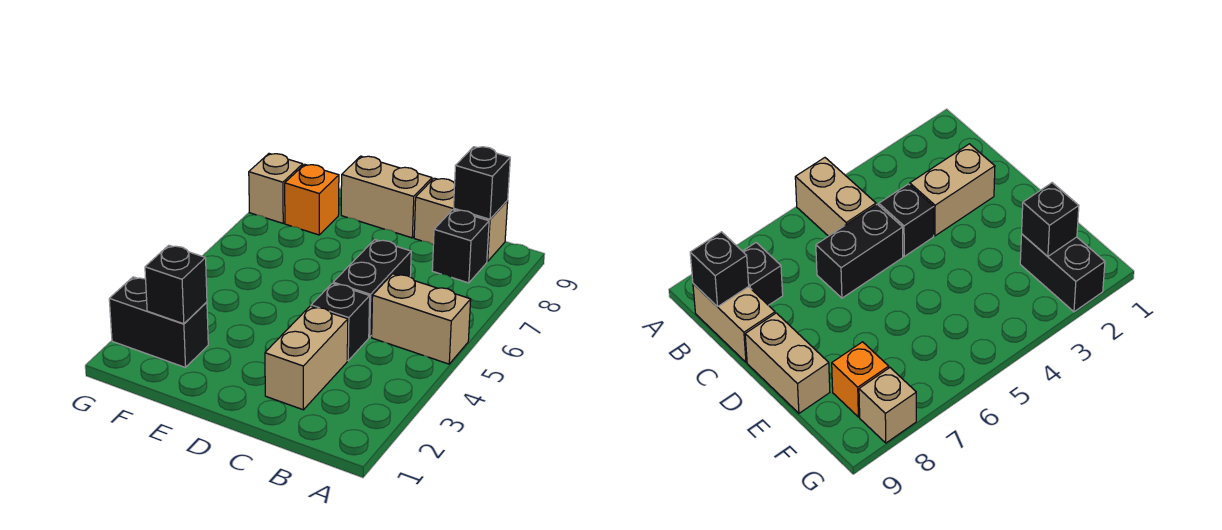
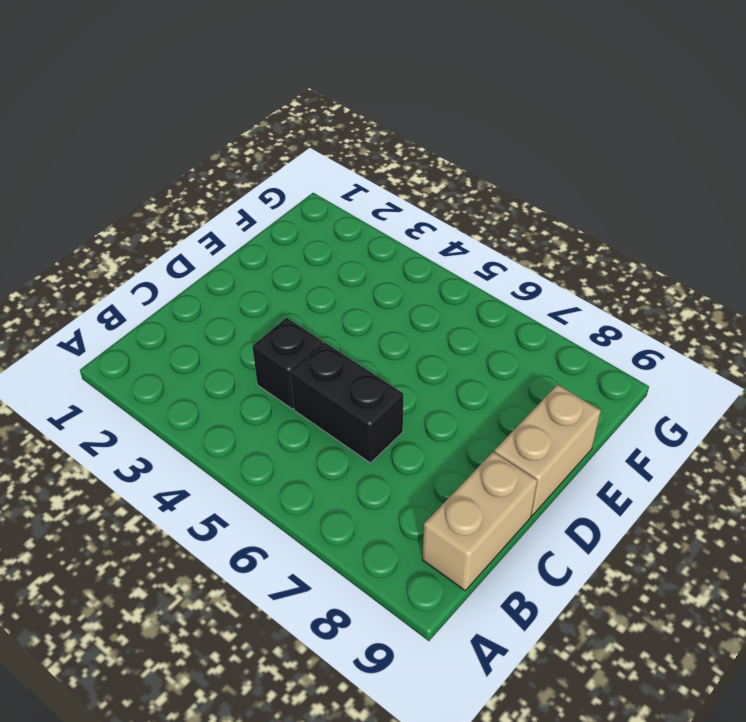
none -> tan 1x2 brick [372,274,471,364]
none -> black 1x1 brick [432,210,489,283]
none -> tan 1x2 brick [265,306,348,410]

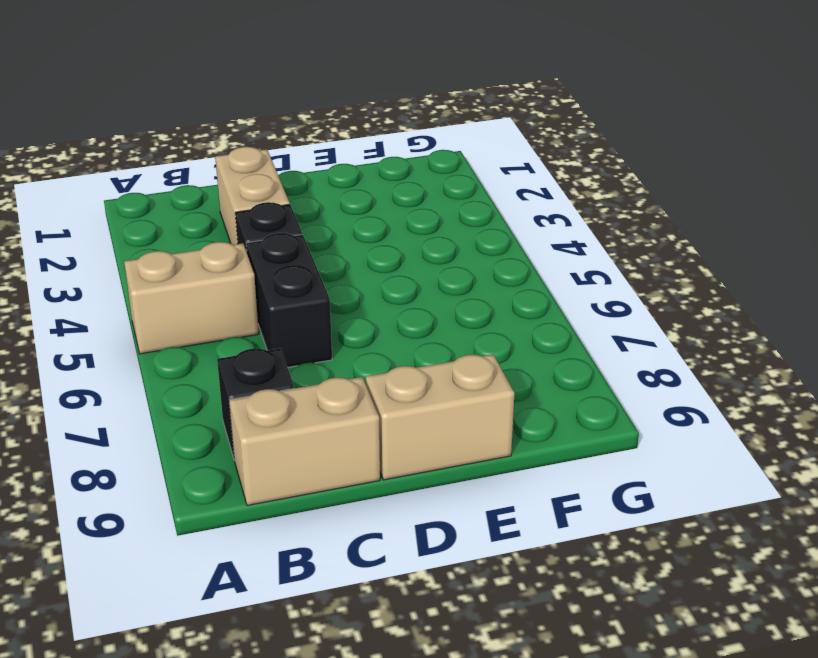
none -> black 1x2 brick [109,277,208,368]
none -> orange 1x1 brick [285,164,339,235]
none -> tan 1x1 brick [249,154,303,223]

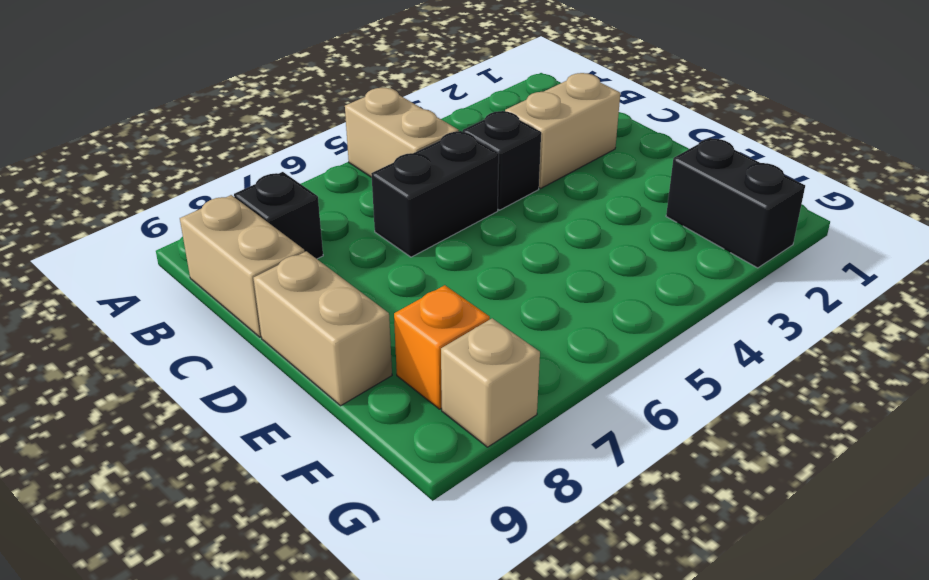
none -> black 1x1 brick [454,147,510,219]
none -> black 1x1 brick [145,245,207,324]

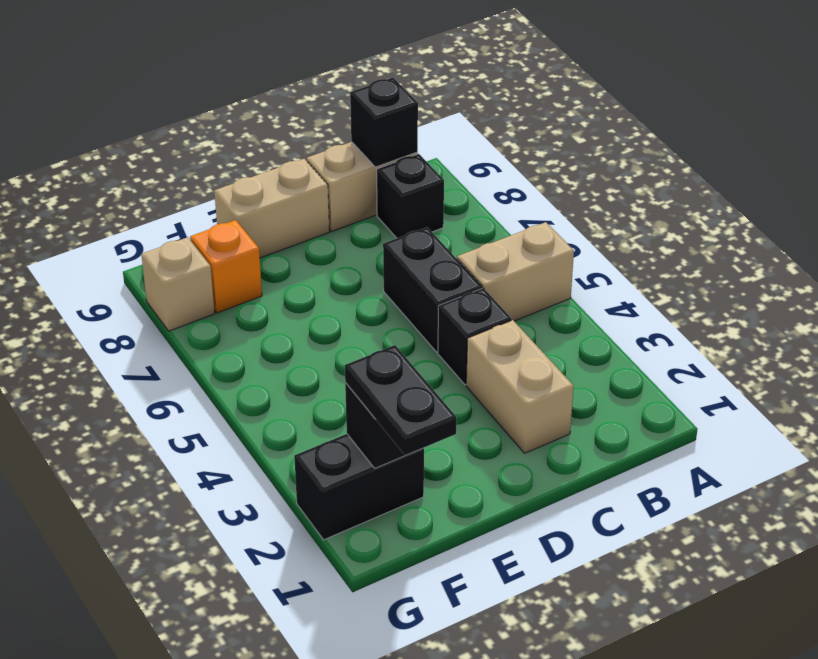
black 1x2 plate [345,345,456,455] -> none

